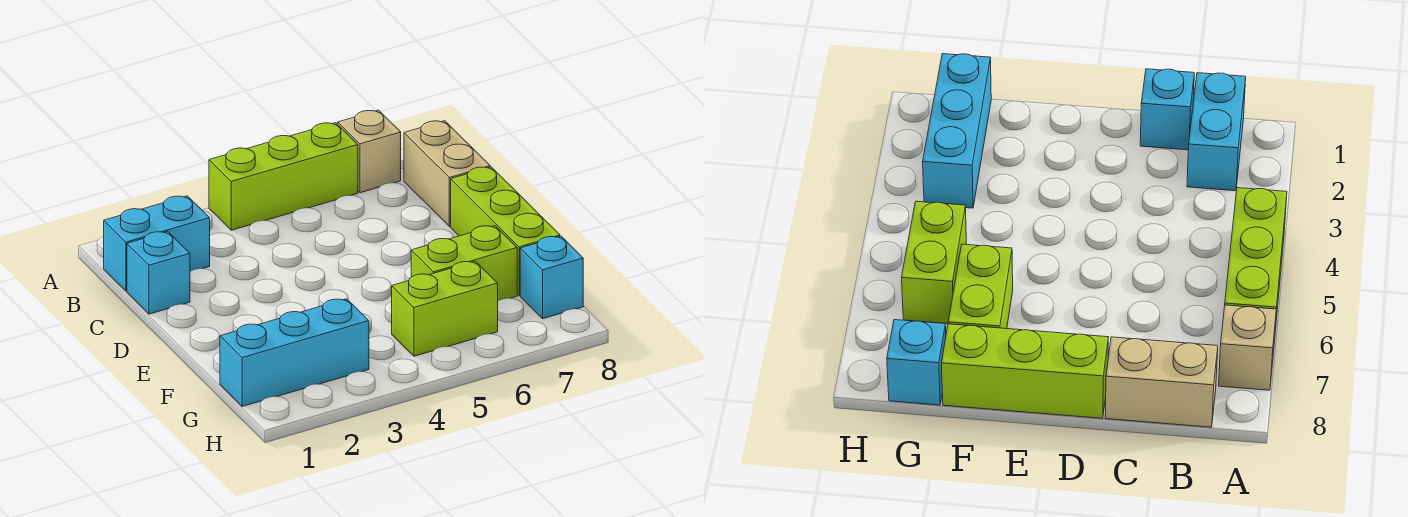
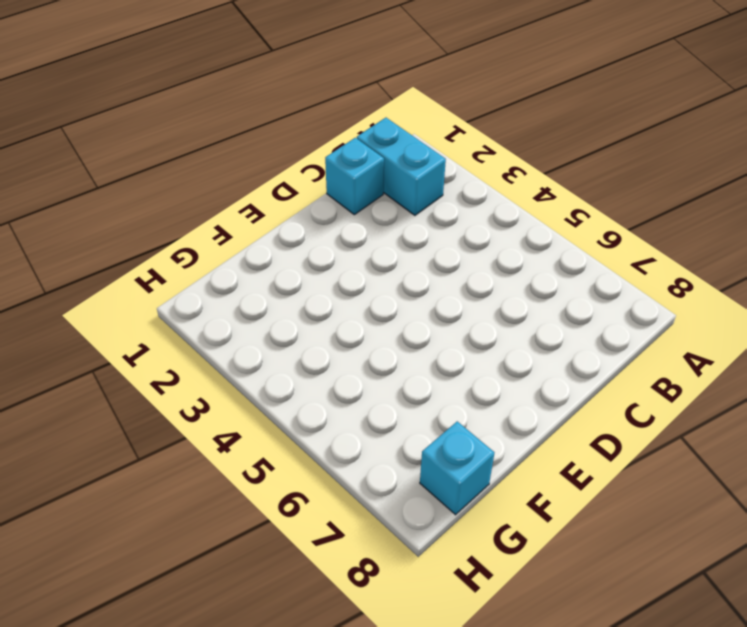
none -> lime 1x3 brick [209,123,358,230]
none -> tan 1x1 brick [338,110,401,193]

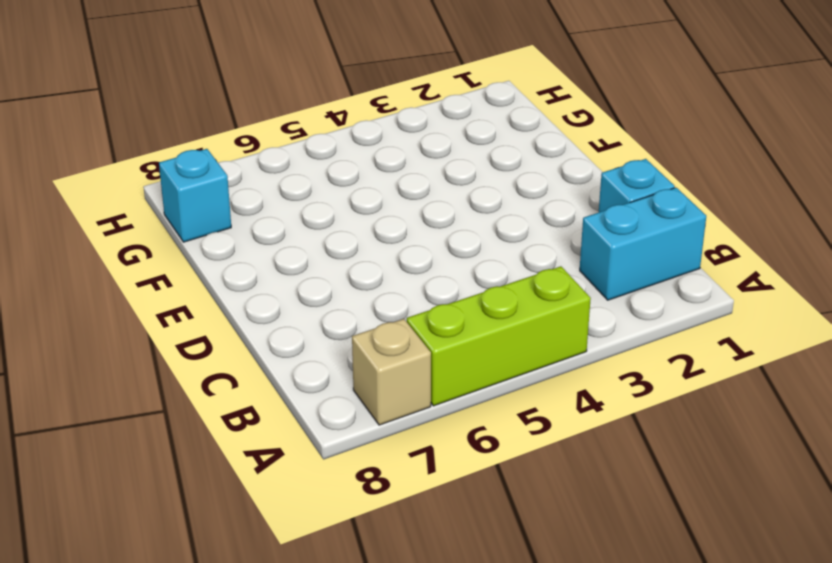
none -> tan 1x2 brick [404,121,490,226]
none -> lime 1x3 brick [451,167,560,296]

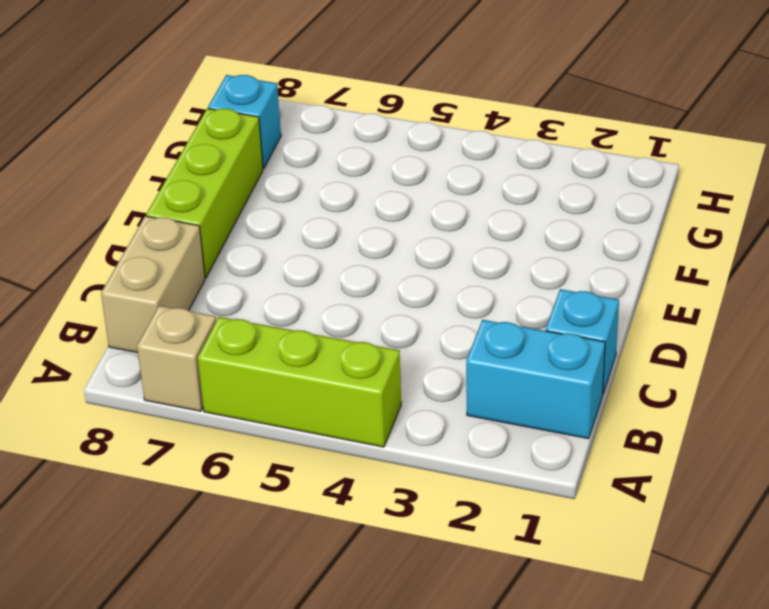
none -> lime 1x2 brick [411,226,517,301]
none -> cyan 1x3 brick [220,299,369,406]

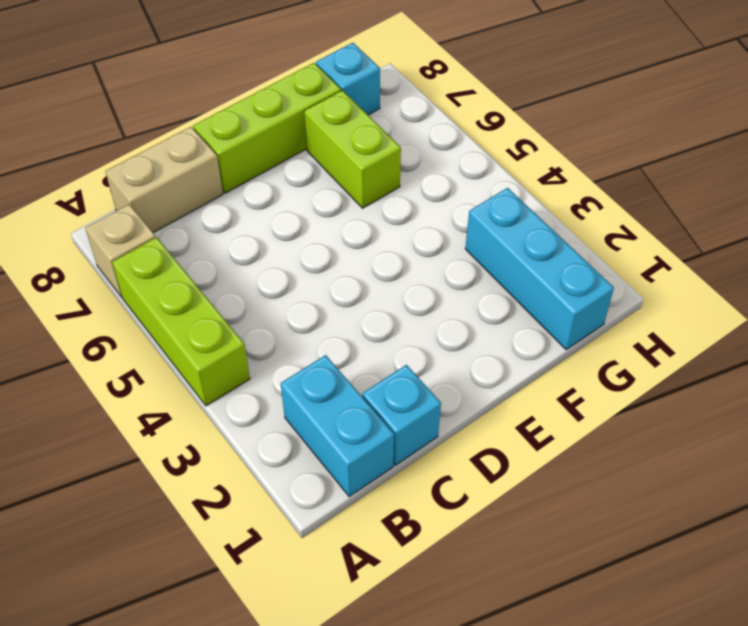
none -> lime 1x2 brick [392,261,498,356]

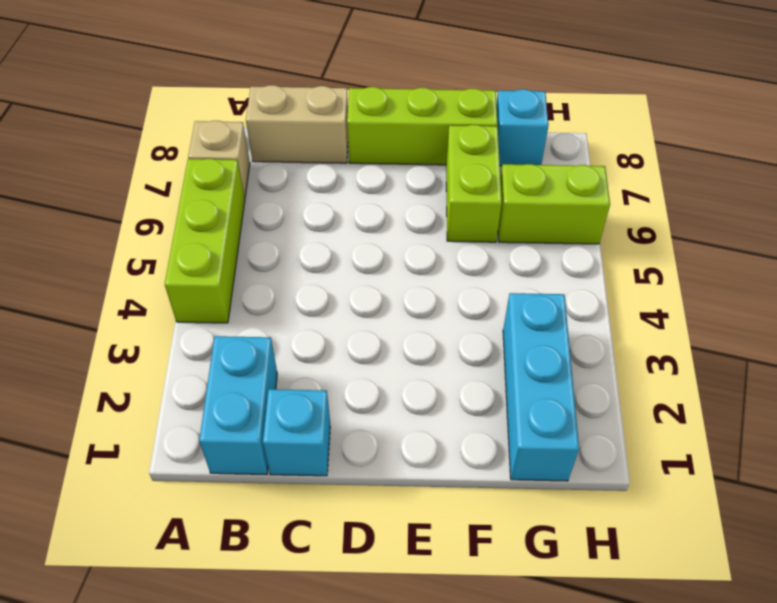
lime 1x2 brick [498,164,610,244] -> lime 1x2 brick turned to [392,261,498,356]

